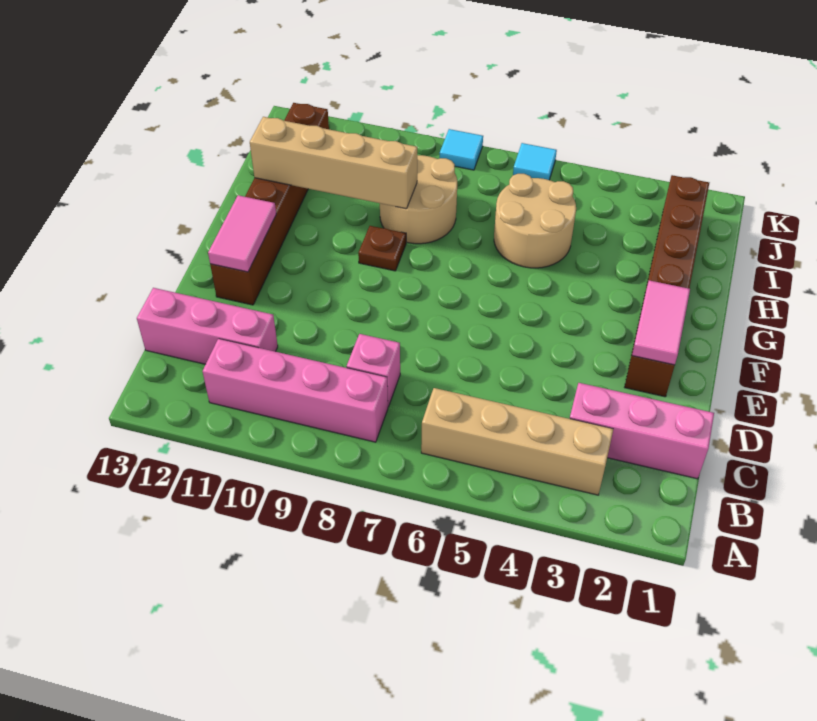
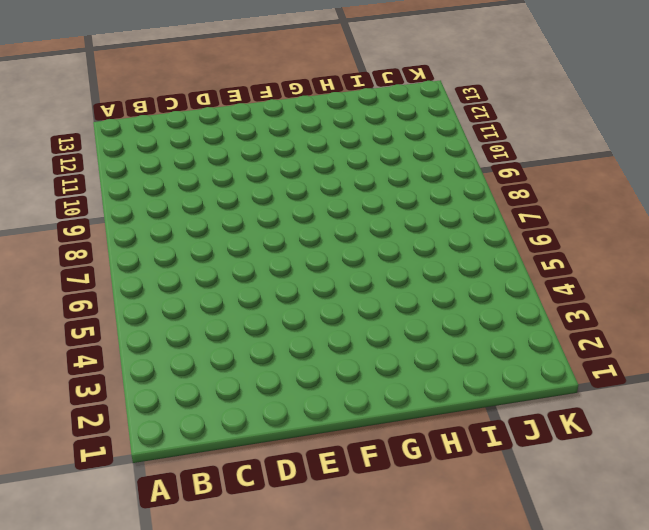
none -> tan 1x4 brick [421,388,613,495]
none -> pink 1x4 brick [203,339,388,442]
none -> pink 1x3 brick [570,383,714,479]

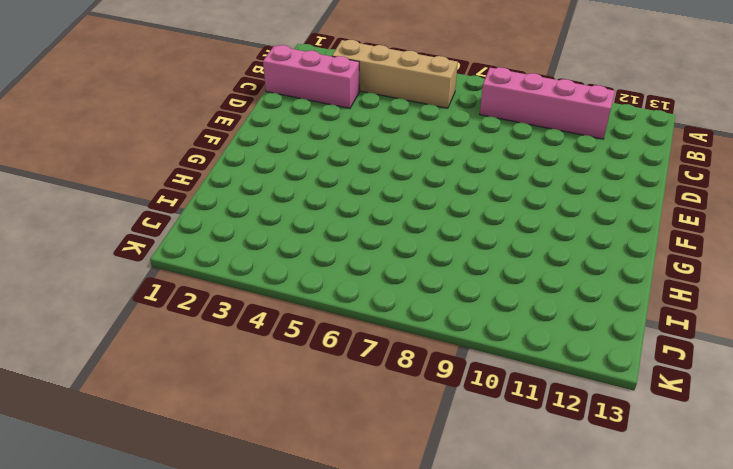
none -> pink 1x1 brick [346,334,400,407]
none -> pink 1x3 brick [137,288,278,364]
none -> brown 1x6 brick [625,175,709,397]

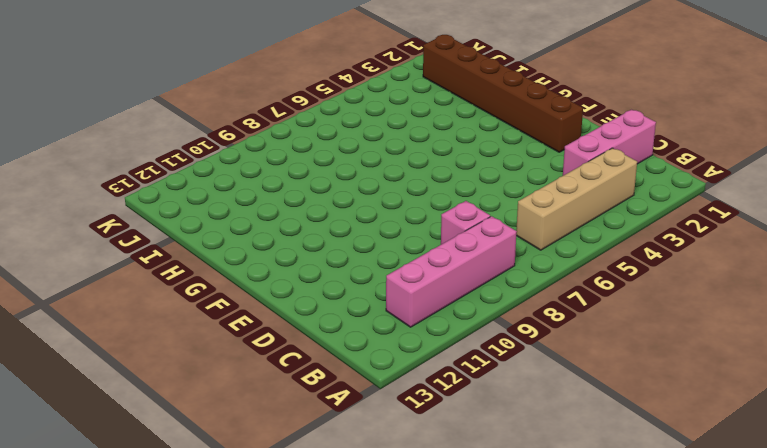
none -> pink 1x3 brick [137,288,278,364]
none -> brown 1x6 brick [210,103,329,305]
none -> brown 1x1 plate [358,226,406,271]

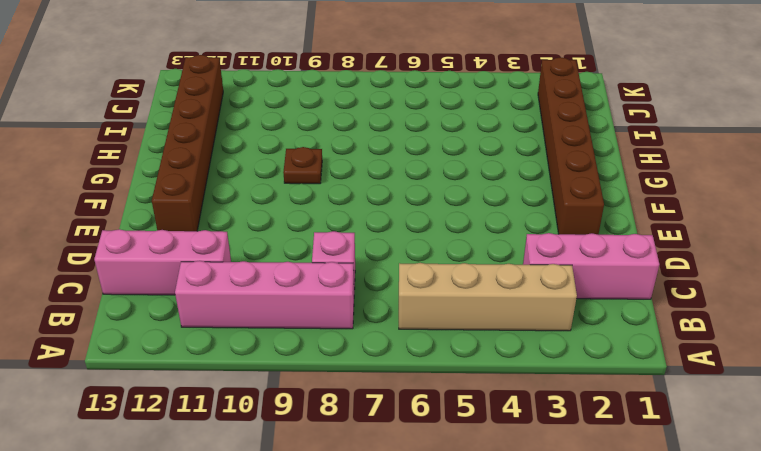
none -> tan 2x2 round brick [494,174,576,268]
none -> tan 2x2 round brick [380,155,457,244]
none -> cyan 1x1 tile [513,143,557,180]

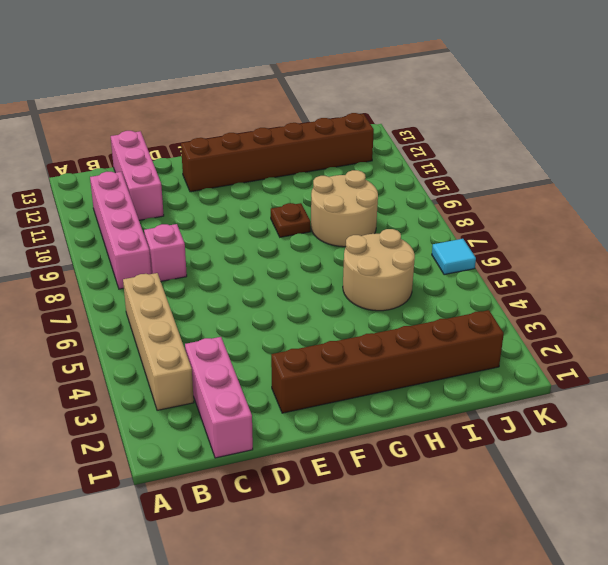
none -> cyan 1x1 tile [440,129,483,170]
none -> pink 1x2 tile [632,280,690,365]
none -> pink 1x2 tile [208,195,276,272]

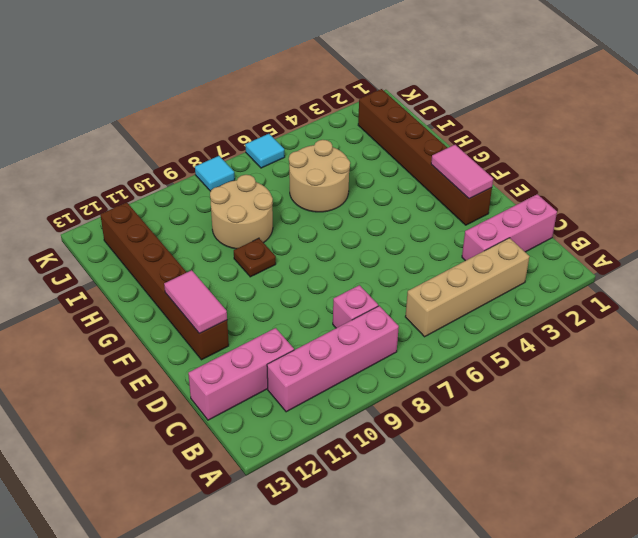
none -> tan 1x4 brick [250,117,417,209]

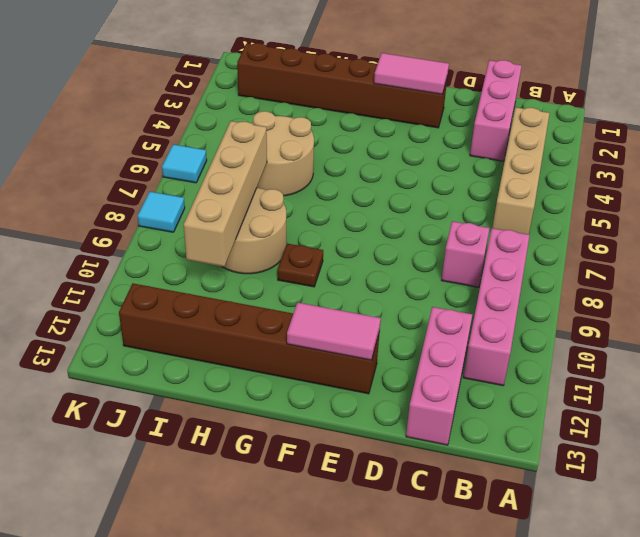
tan 1x4 brick [184,121,267,267] -> tan 1x4 brick moved to [250,117,417,209]

